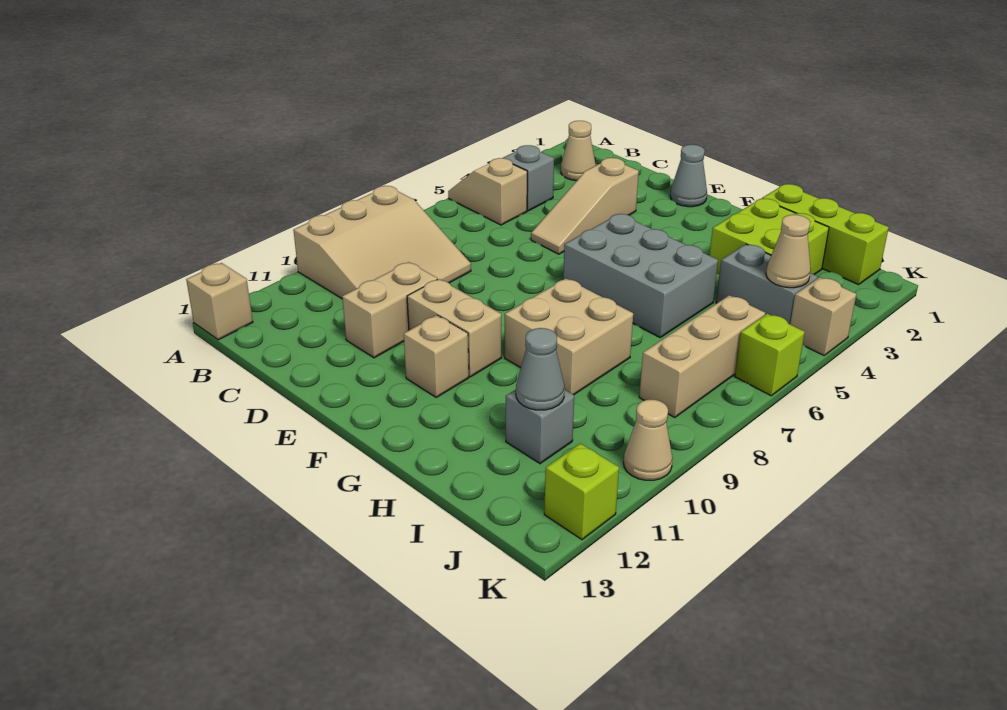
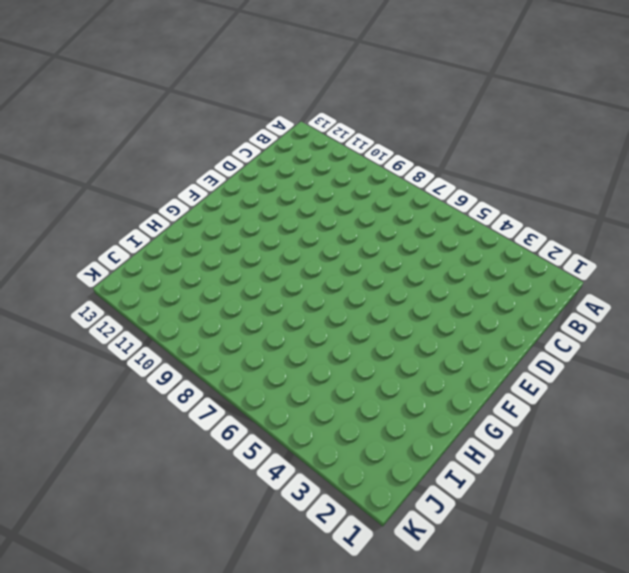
none -> tan 1x2 slope [448,158,527,225]
none -> tan 3x3 slope [293,186,471,298]
none -> tan 1x1 brick [186,263,253,340]

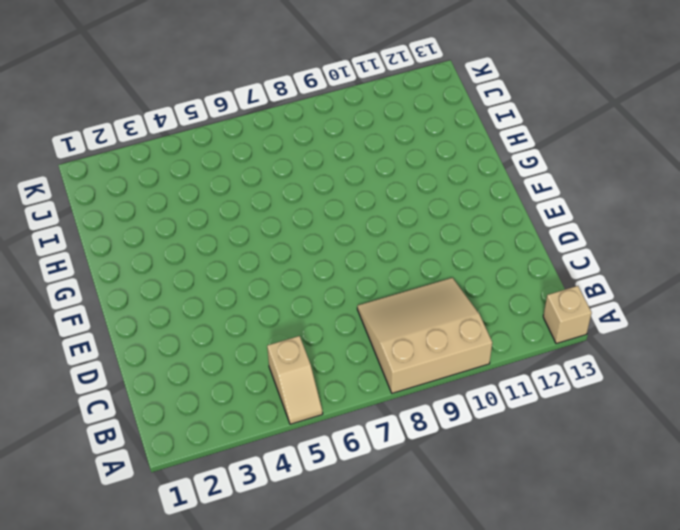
none -> tan 1x1 cone [561,121,596,181]
none -> grey 1x1 brick [503,145,554,211]
none -> tan 1x3 slope [531,158,639,254]

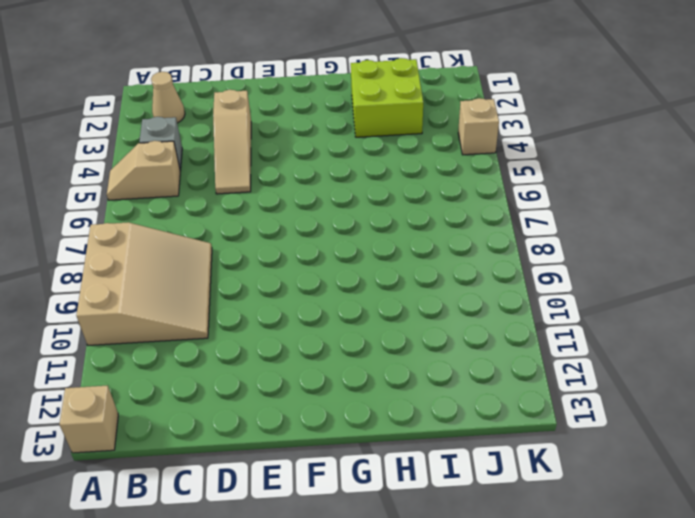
none -> tan 1x2 brick [342,262,437,358]
none -> grey 1x1 cone [670,145,707,207]
none -> tan 1x2 brick [407,279,501,377]

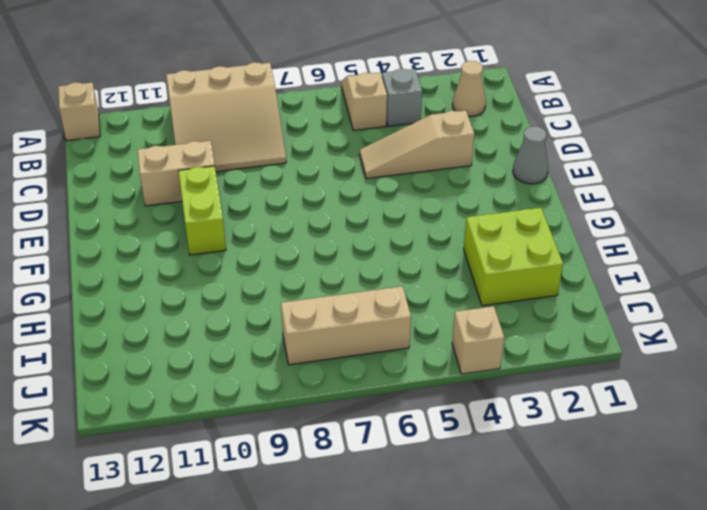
lime 1x2 brick [179,166,226,255] -> tan 1x2 brick [407,279,501,377]
none -> grey 2x3 brick [563,214,718,337]
none -> tan 1x1 brick [404,315,469,397]
none -> tan 2x2 brick [505,278,633,395]

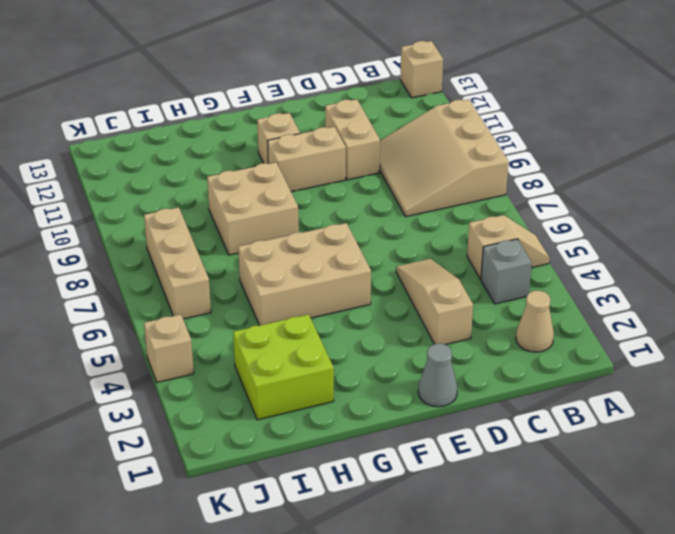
tan 2x3 brick [238,223,371,326] -> grey 2x3 brick [563,214,718,337]
none -> lime 1x3 brick [762,184,889,285]
none -> grey 1x2 brick [716,244,818,324]
none -> grey 1x1 brick [506,390,574,464]

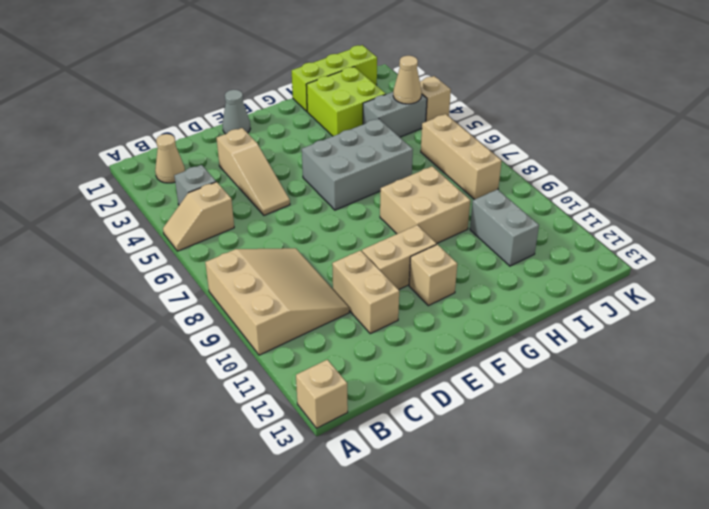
grey 1x2 brick [470,189,539,266] -> grey 1x1 brick [506,390,574,464]
none -> lime 1x1 brick [735,314,805,396]
none -> tan 1x1 cone [624,399,673,480]
none -> lime 1x1 brick [544,443,619,540]

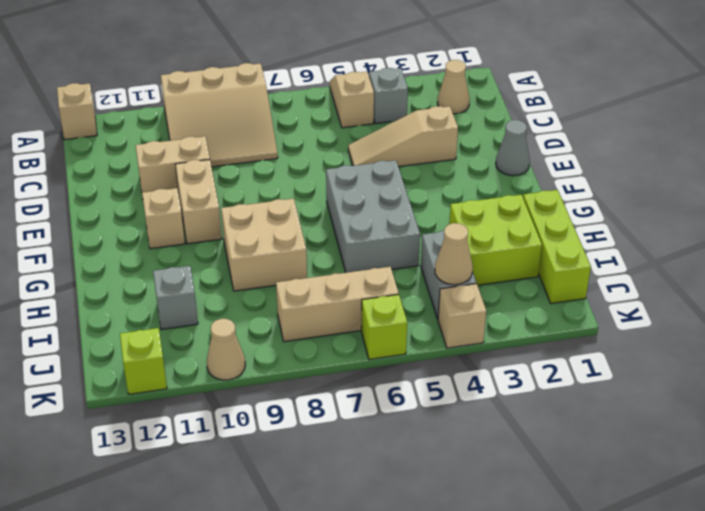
none -> grey 1x1 cone [516,328,565,410]

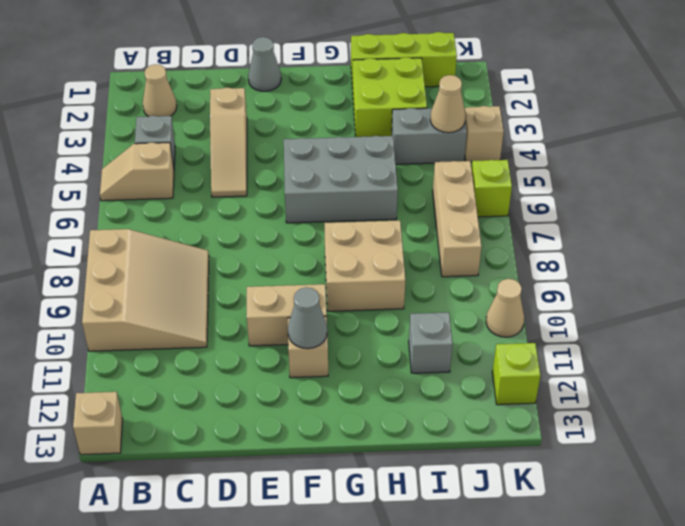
grey 1x1 cone [288,287,327,349] -> grey 1x1 cone moved to [516,328,565,410]
none -> tan 1x2 brick [342,262,437,358]

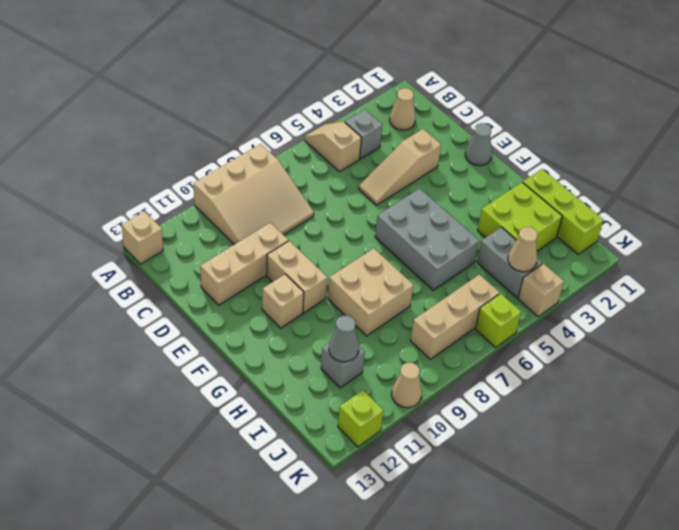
tan 1x3 brick [200,223,288,305] -> tan 1x2 brick [342,262,437,358]

